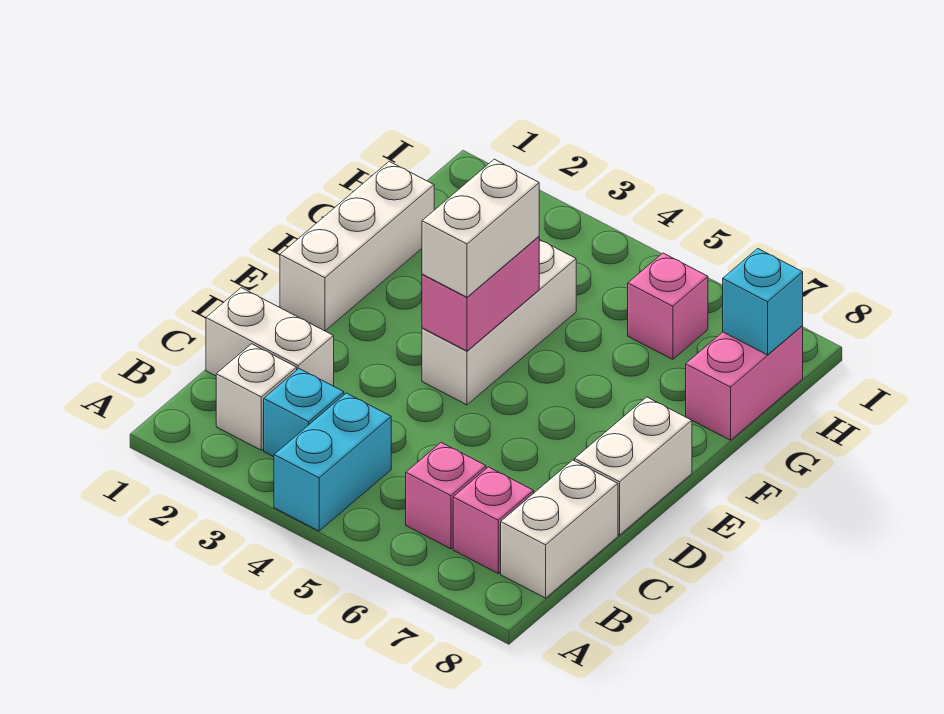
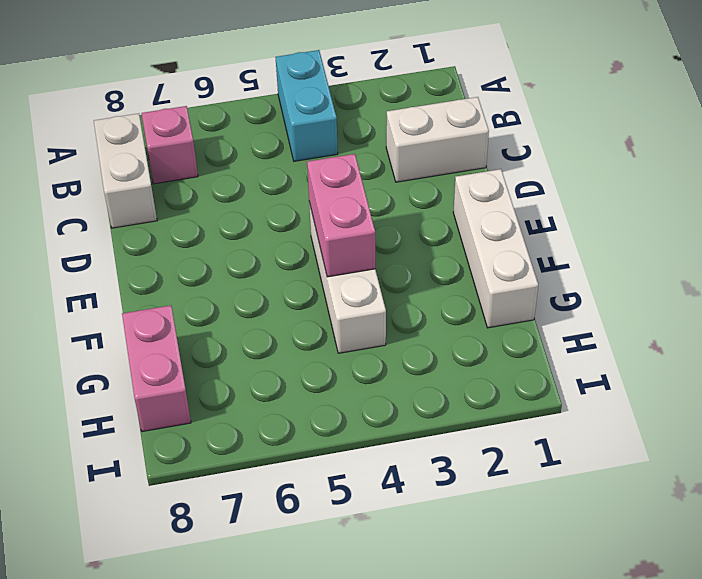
none -> white 1x1 brick [216,344,297,450]
none -> cyan 1x1 brick [264,369,344,457]
none -> pink 1x1 brick [406,443,486,549]

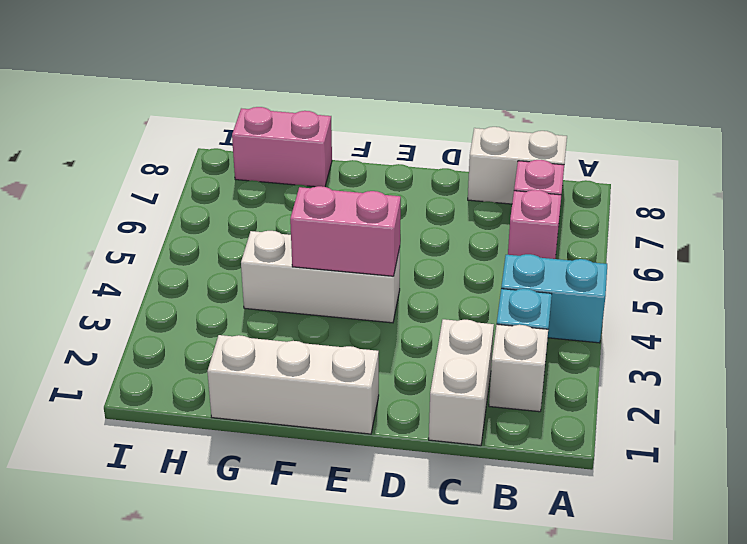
none -> white 1x2 brick [575,397,692,535]
none -> pink 1x1 brick [628,253,708,359]
none -> cyan 1x1 brick [723,249,803,355]

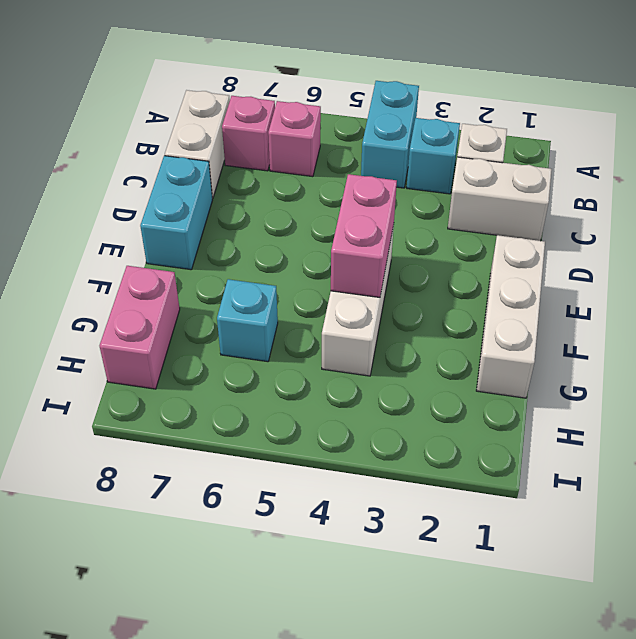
cyan 1x2 brick [140,156,212,270] -> white 1x2 brick [575,397,692,535]
cyan 1x1 brick [217,279,278,362] -> cyan 1x1 brick moved to [723,249,803,355]
none -> pink 1x1 brick [628,253,708,359]
none -> white 1x2 brick [422,159,539,297]

